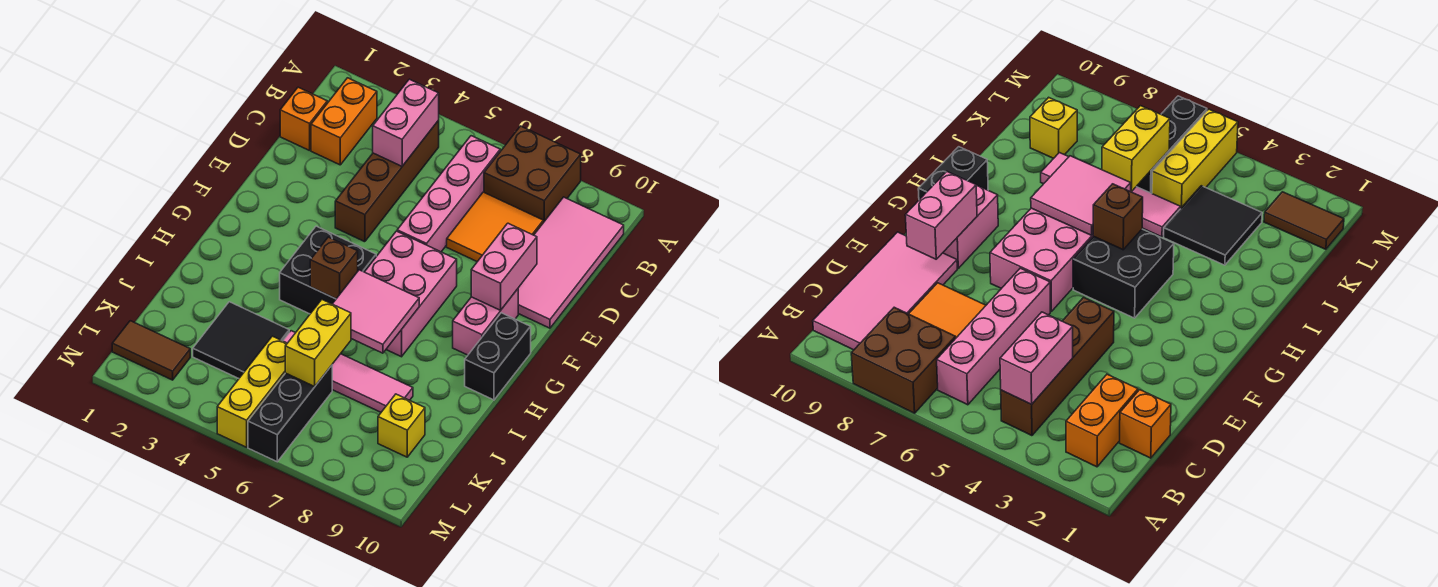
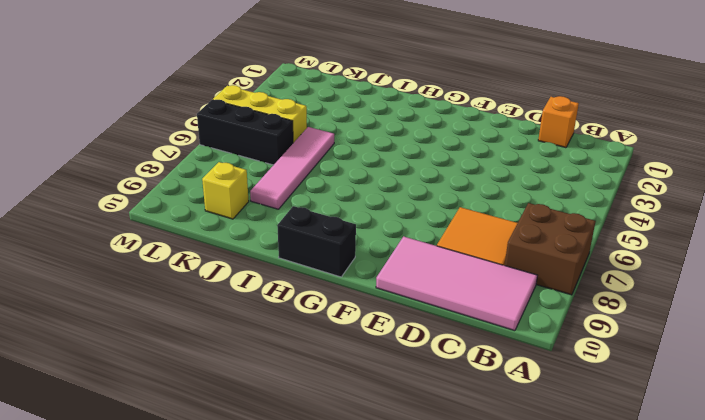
none -> orange 1x2 brick [311,78,377,165]
none -> brown 1x4 brick [335,121,439,242]
none -> pink 1x4 brick [397,136,500,252]

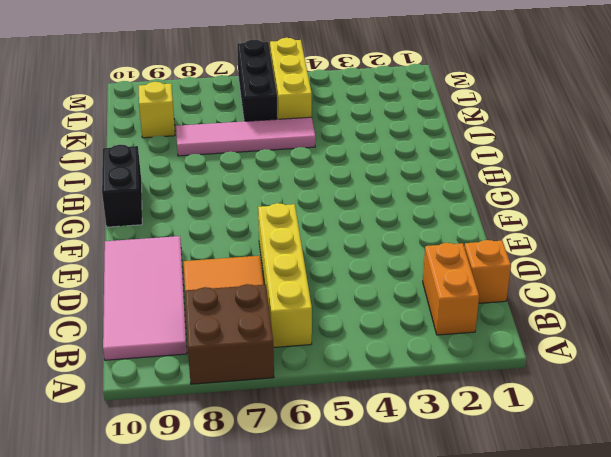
yellow 1x4 brick [258,203,312,347] -> pink 1x4 brick [397,136,500,252]
none -> brown 1x4 brick [335,121,439,242]
none -> pink 2x3 brick [365,231,457,357]
none -> pink 1x2 brick [453,289,518,355]

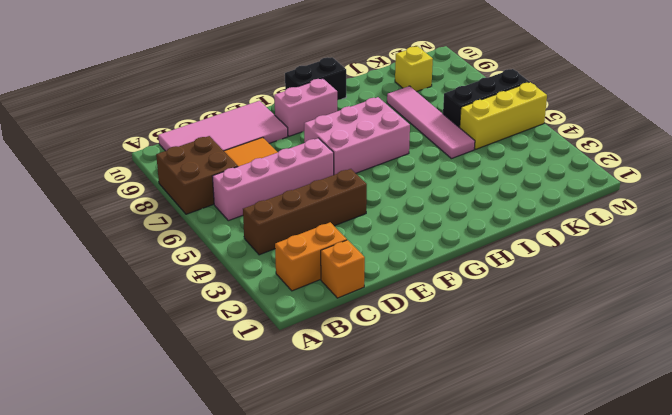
none -> black 2x2 brick [280,226,376,314]
none -> black 2x2 tile [193,302,289,378]
none -> brown 1x2 tile [112,321,190,380]

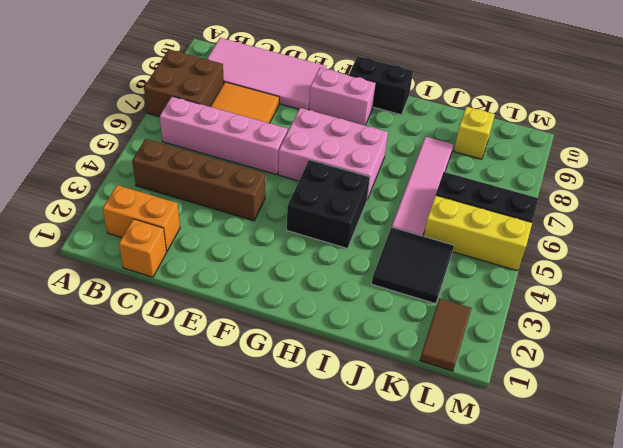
none -> pink 1x2 brick [373,79,439,166]
none -> pink 1x2 brick [471,223,537,310]
none -> brown 1x1 brick [310,237,358,299]

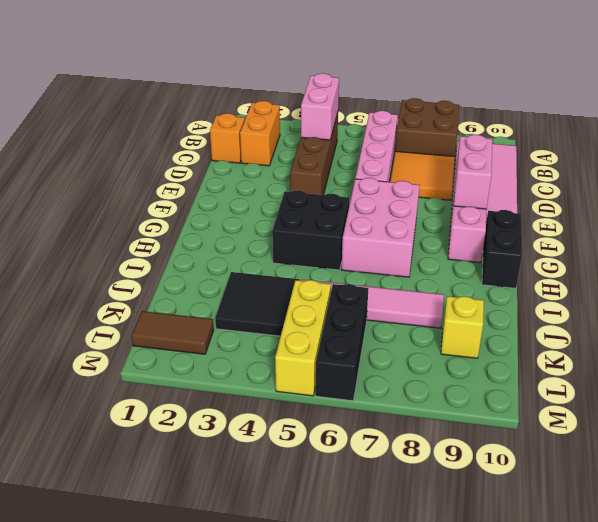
none -> brown 1x1 brick [310,237,358,299]
none -> pink 2x2 tile [333,270,419,353]
none -> yellow 1x2 brick [285,300,351,387]

